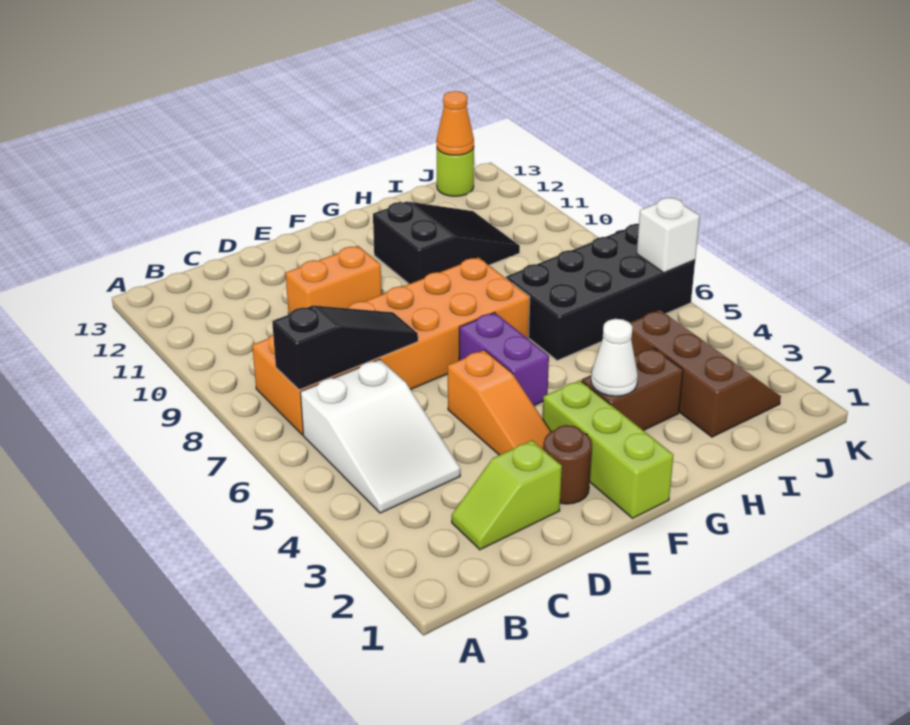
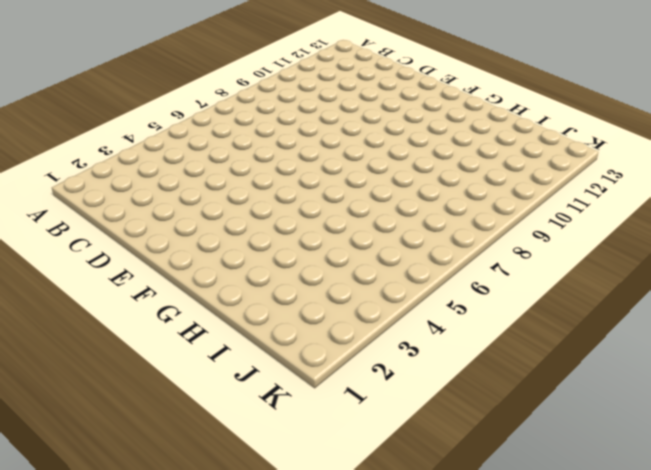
none -> white 2x3 slope [300,359,460,513]
none -> orange 2x6 brick [252,257,530,435]
none -> lime 1x2 slope [452,440,562,550]

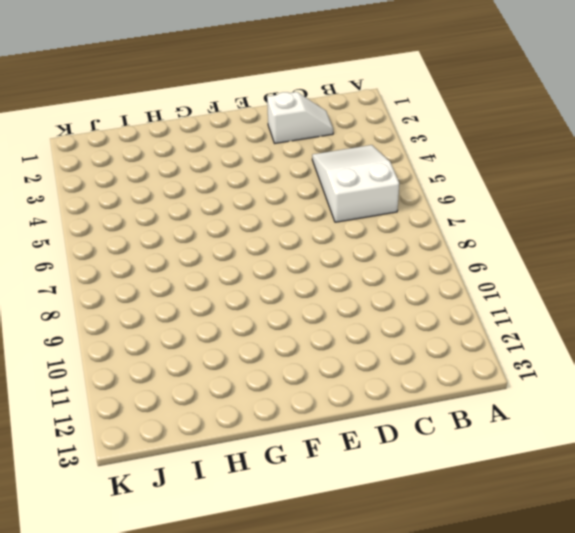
white 1x2 slope [267,92,333,143] -> lime 1x2 slope [452,440,562,550]
none -> orange 2x6 brick [252,257,530,435]
none -> orange 1x2 brick [286,246,382,314]
none -> brown 1x1 round brick [544,425,592,504]

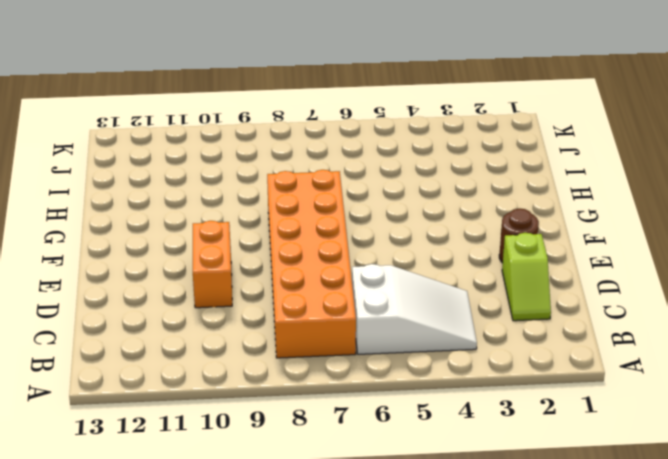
none -> orange 1x3 slope [448,350,551,455]
none -> lime 1x3 brick [543,380,674,518]
none -> purple 1x2 brick [459,313,549,406]

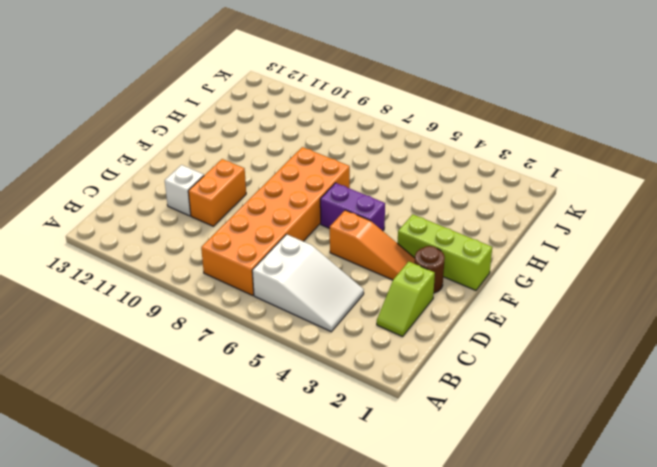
white 1x1 brick [165,165,204,216] -> white 1x1 brick moved to [637,198,700,273]
none -> brown 1x2 brick [582,348,683,430]
none -> black 2x3 slope [373,202,520,284]
none -> black 2x4 brick [506,224,695,360]

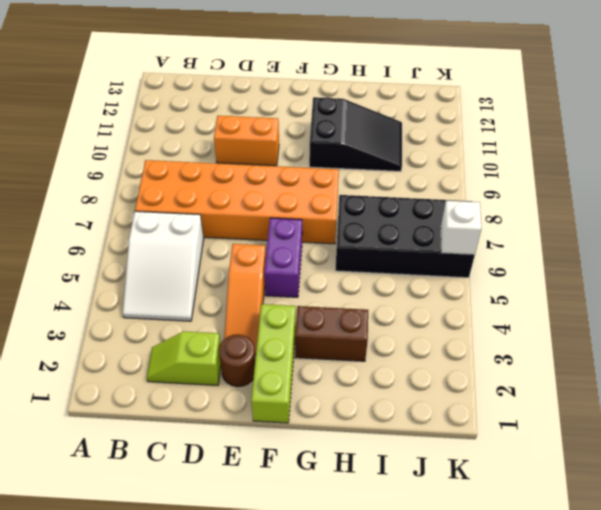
none -> brown 2x3 slope [630,310,781,437]
none -> lime 1x1 round brick [437,148,474,196]
none -> black 1x3 slope [272,306,418,390]

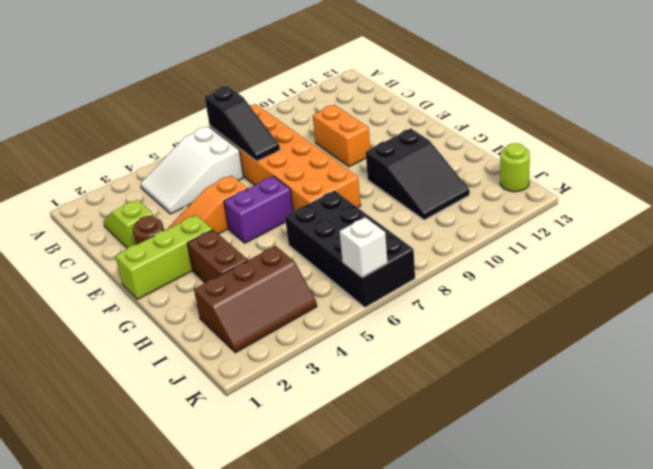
none -> white 1x1 cone [591,319,638,396]
none -> orange 1x1 cone [436,91,474,155]

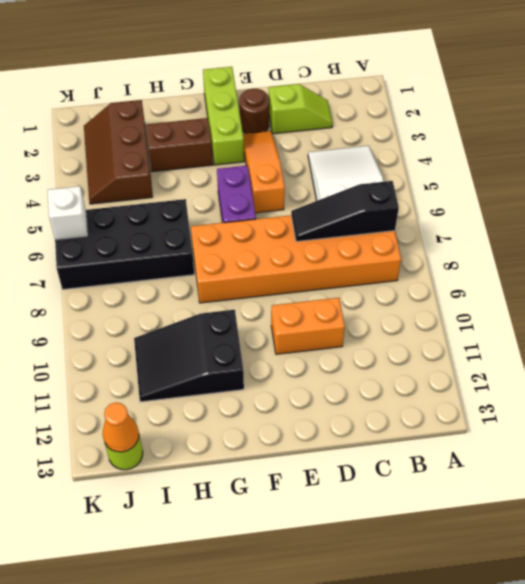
none -> white 1x1 cone [591,319,638,396]

